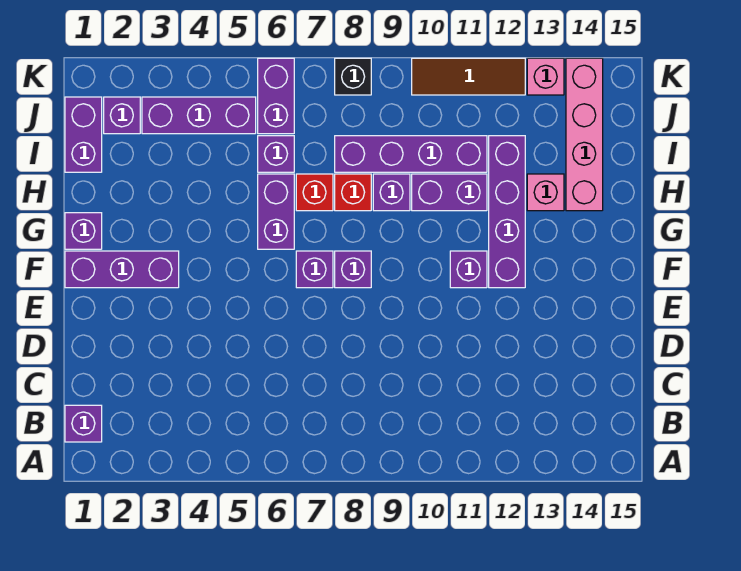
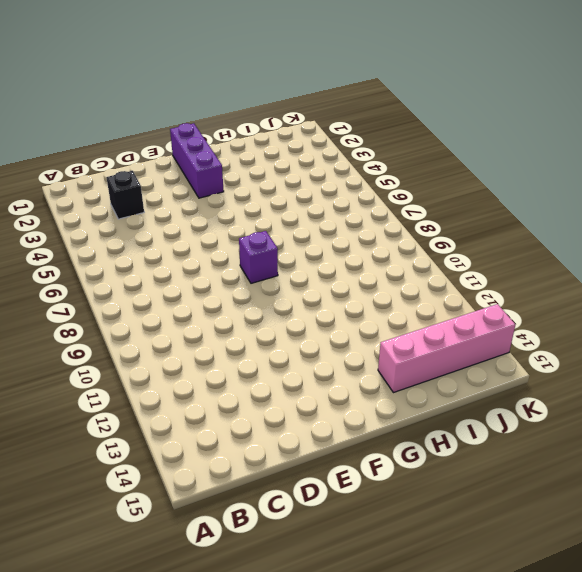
black 1x1 brick [106,171,144,219] -> black 1x1 brick moved to [335,58,371,95]
none -> purple 1x1 brick [65,405,102,442]
none -> purple 1x1 brick [296,251,333,288]
none -> purple 1x1 brick [450,251,487,288]

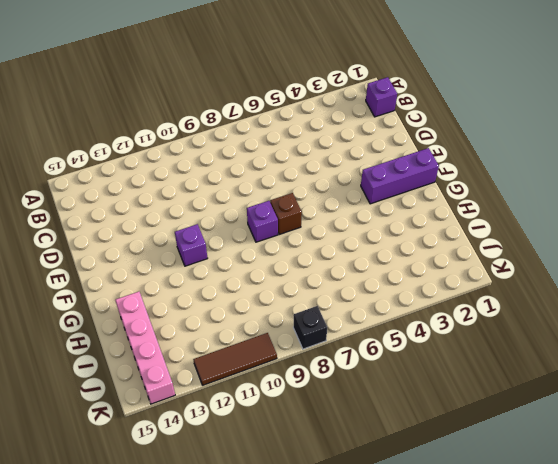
brown 1x1 brick [270,193,302,235] -> purple 1x1 brick [296,251,333,288]
none -> purple 1x4 brick [489,136,525,288]
none -> purple 1x1 brick [65,213,102,249]
none -> purple 1x2 brick [258,174,294,249]

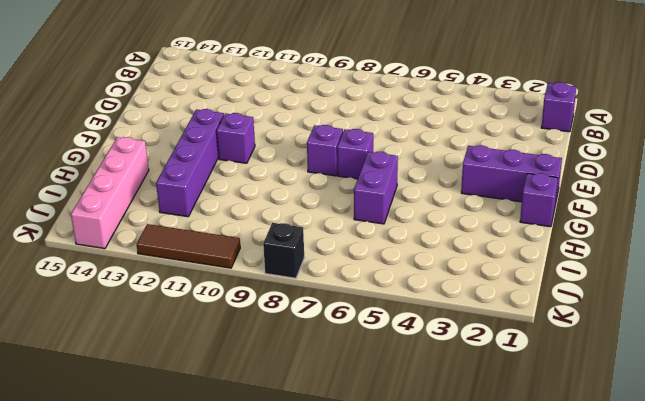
none -> red 1x1 brick [296,174,333,211]
none -> red 1x1 brick [335,174,371,211]
none -> purple 1x1 brick [373,174,410,211]

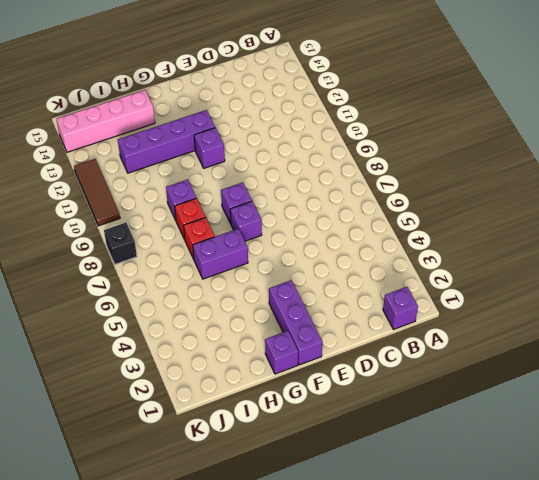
none -> purple 1x2 brick [412,174,487,211]
none -> pink 1x1 brick [527,174,564,211]
none -> purple 1x2 brick [65,97,102,172]

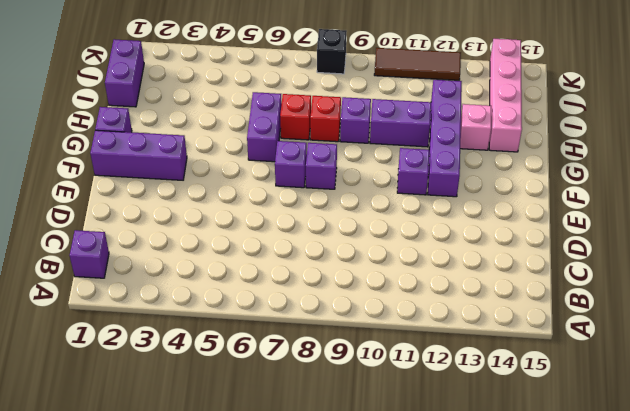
none -> purple 1x1 brick [258,136,294,172]
none -> purple 1x4 brick [335,136,487,172]
none -> purple 1x1 brick [104,97,140,134]

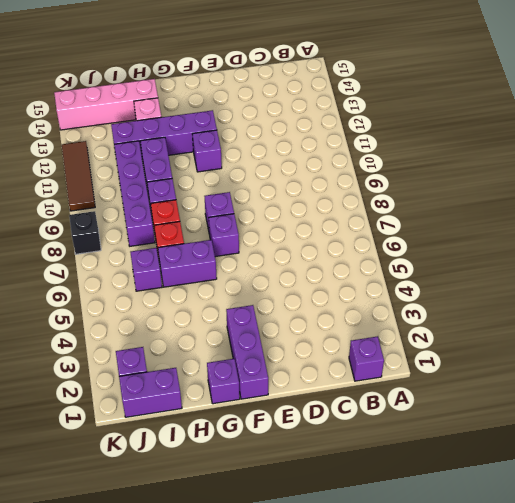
none -> purple 1x3 brick [142,97,256,134]
none -> purple 1x2 brick [258,58,294,134]
none -> pink 1x1 brick [527,58,564,95]

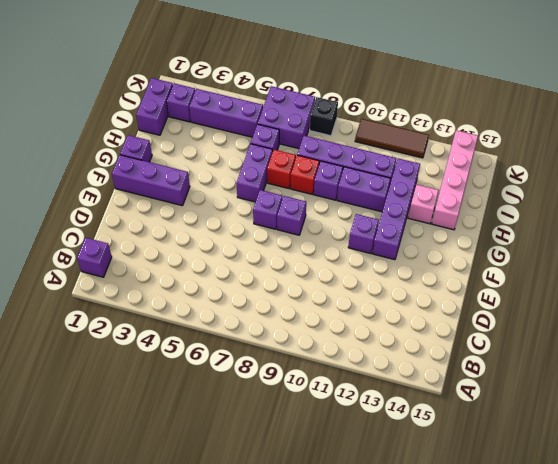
purple 2x2 brick [258,86,315,149] -> purple 1x2 brick [258,58,294,134]
none -> pink 1x1 brick [527,58,564,95]

